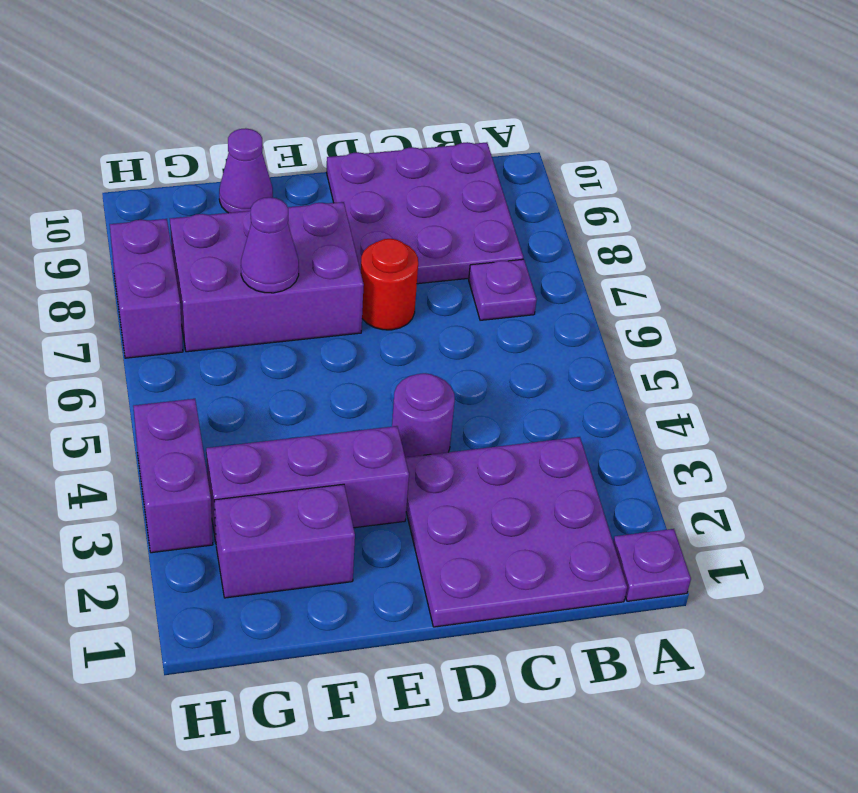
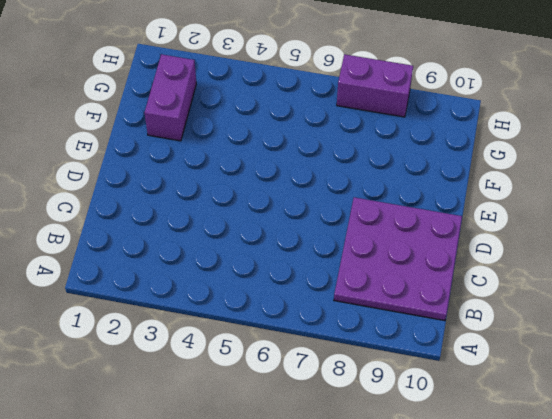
none -> purple 1x1 plate [613,529,691,601]
none -> purple 3x3 plate [405,437,627,627]
none -> purple 1x1 plate [469,259,537,320]

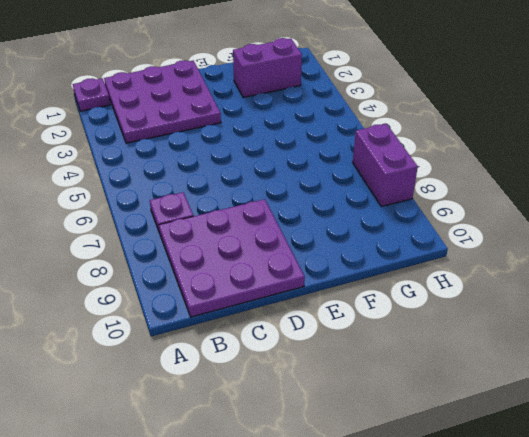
none -> purple 1x1 round brick [392,373,455,457]
none -> red 1x1 round brick [361,239,418,330]
none -> purple 1x3 brick [206,426,409,542]

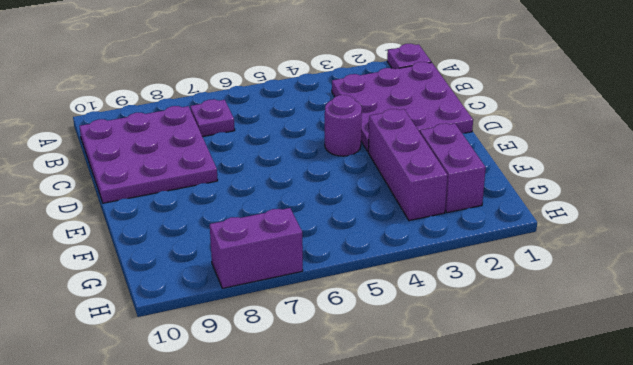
none -> red 1x1 round brick [361,239,418,330]
none -> purple 2x3 brick [170,202,364,352]
none -> purple 1x1 cone [219,128,273,213]

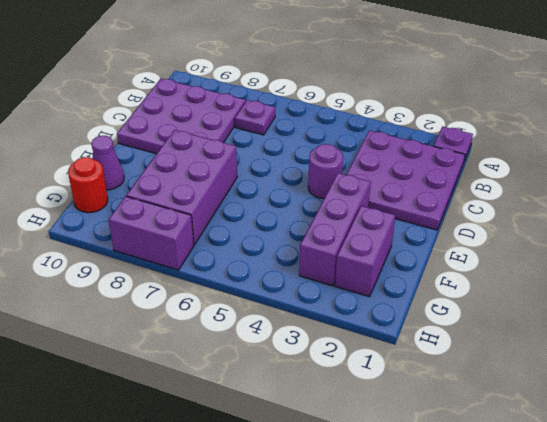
red 1x1 round brick [68,157,108,213] -> red 1x1 round brick moved to [361,239,418,330]
none -> purple 1x2 brick [133,399,213,553]
none -> purple 1x1 cone [241,197,299,293]

